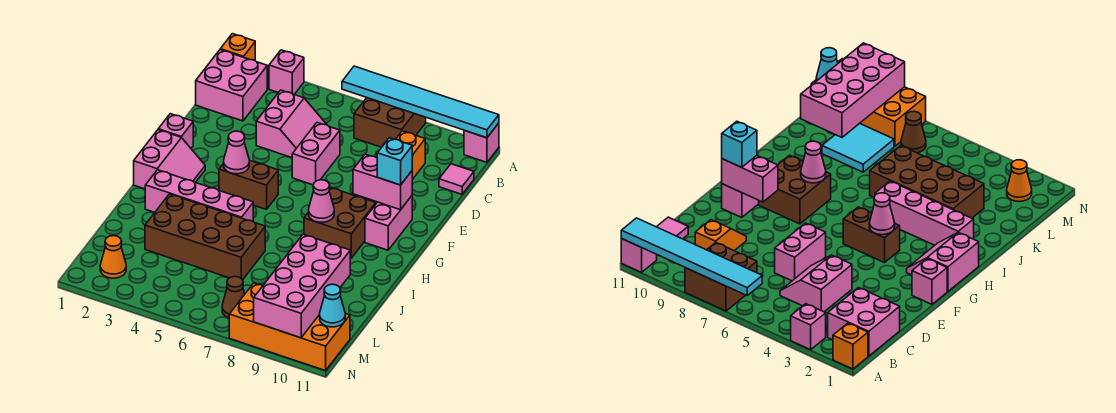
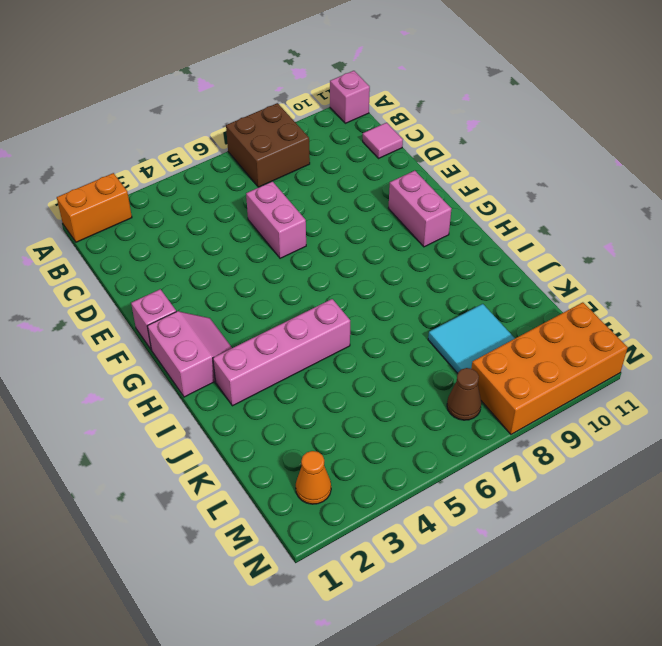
orange 1x2 brick [57,173,132,242] -> orange 1x1 brick [220,34,255,61]
none -> pink 1x1 brick [269,50,304,94]
none -> pink 2x2 brick [196,50,268,121]
none -> pink 2x2 slope [256,90,327,158]

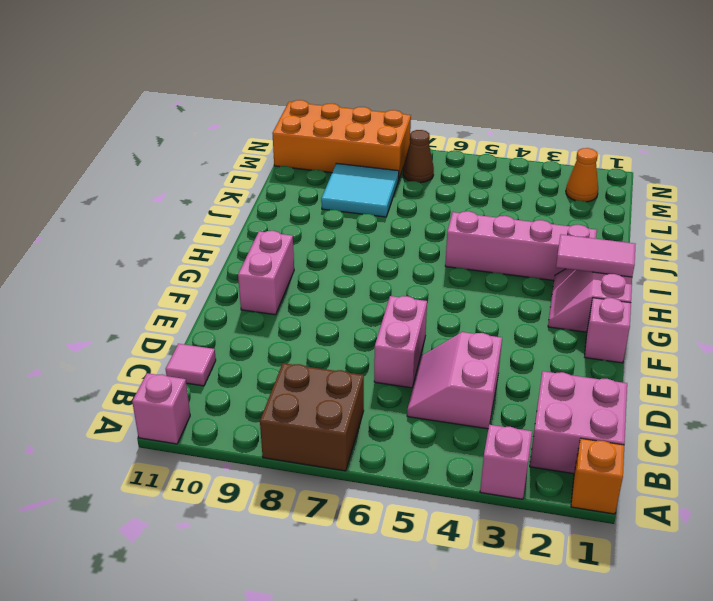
pink 1x2 tile [556,235,635,277] -> none
none -> orange 1x2 slope [396,131,425,180]
none -> brown 1x2 brick [219,160,278,210]
none -> brown 2x2 brick [304,187,376,258]

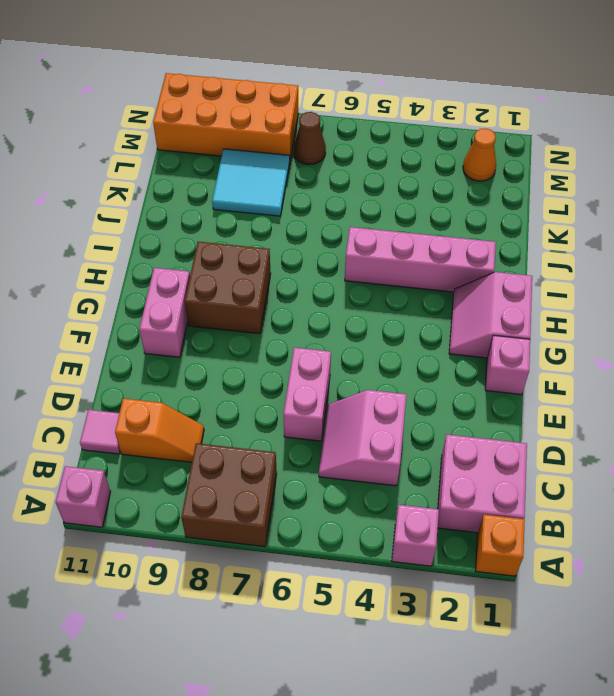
orange 1x2 slope [115,398,204,462] -> orange 1x2 slope turned to [396,131,425,180]
none -> brown 1x2 brick [219,160,278,210]
none -> brown 2x4 brick [145,194,265,280]
none -> cyan 1x6 tile [342,66,499,138]

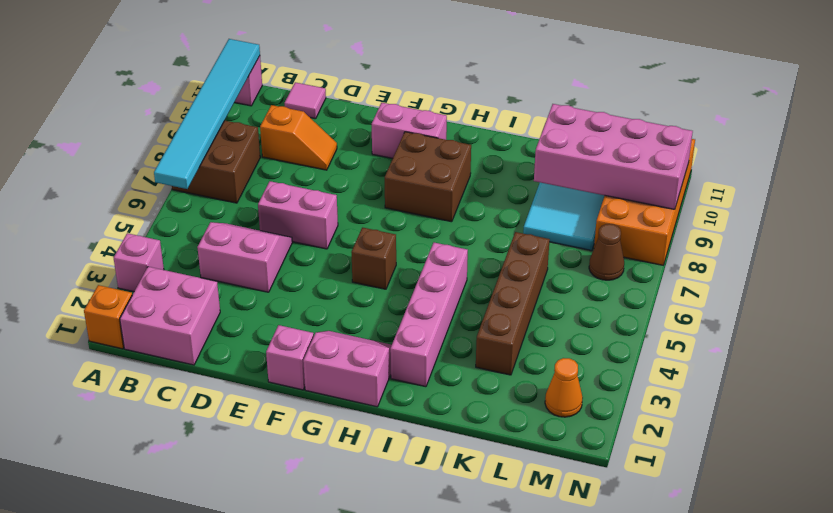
brown 1x1 brick [351,228,396,289] -> brown 1x2 brick [219,160,278,210]
brown 1x4 brick [476,232,550,375] -> brown 2x4 brick [145,194,265,280]
none -> pink 1x2 brick [353,154,412,210]
none -> pink 1x1 cone [224,131,249,174]
none -> pink 1x1 cone [309,180,334,222]

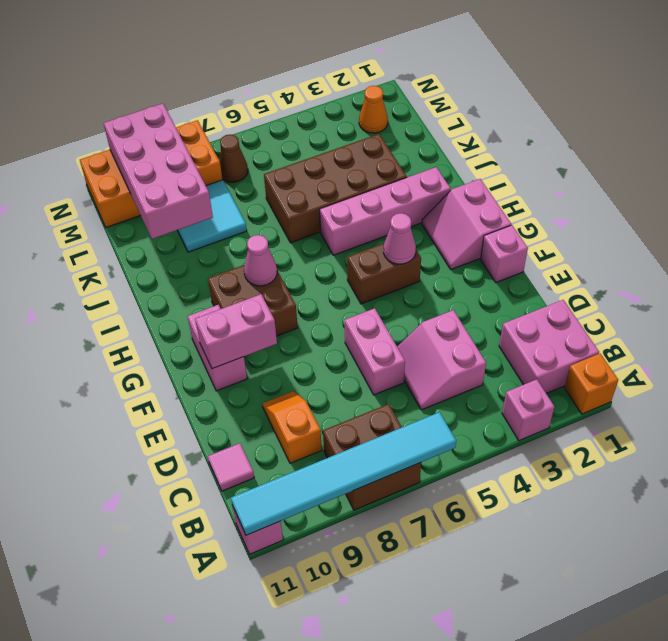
none -> cyan 1x1 cone [320,284,345,327]
none -> cyan 1x1 brick [377,138,412,185]

